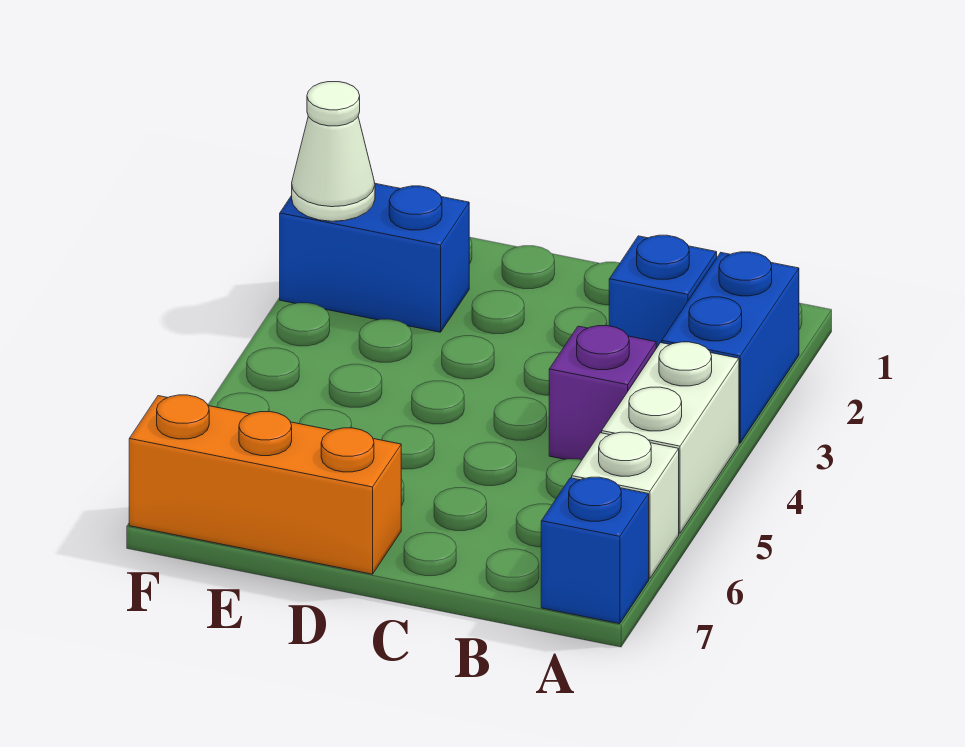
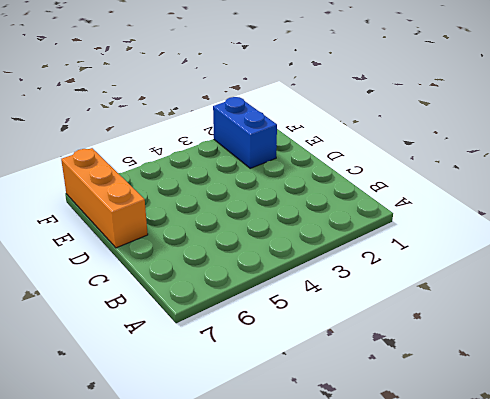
none -> blue 1x2 brick [662,252,799,443]
none -> white 1x2 brick [602,342,739,533]

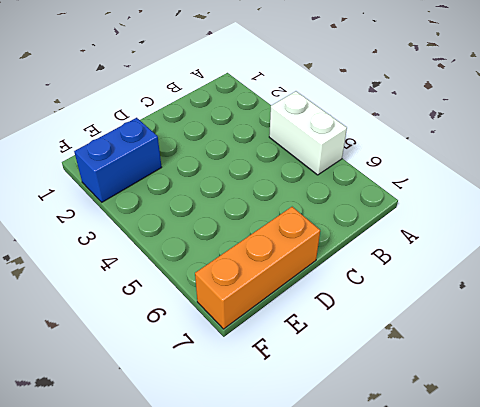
none -> blue 1x2 brick [662,252,799,443]
none -> white 1x1 brick [572,432,679,579]

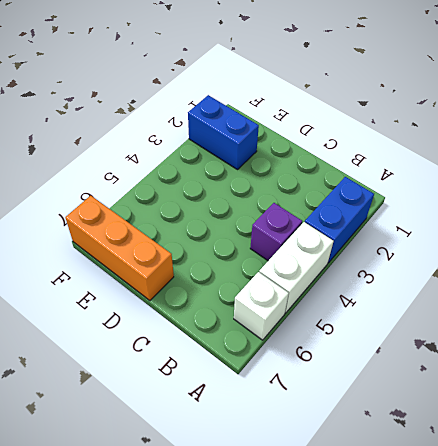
none -> blue 1x1 brick [541,477,649,624]
none -> blue 1x1 brick [609,235,717,348]

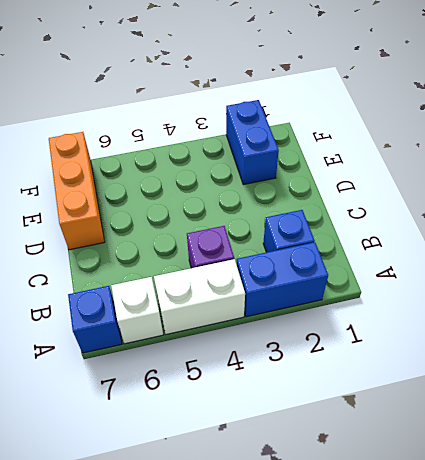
none -> white 1x1 cone [292,82,375,221]

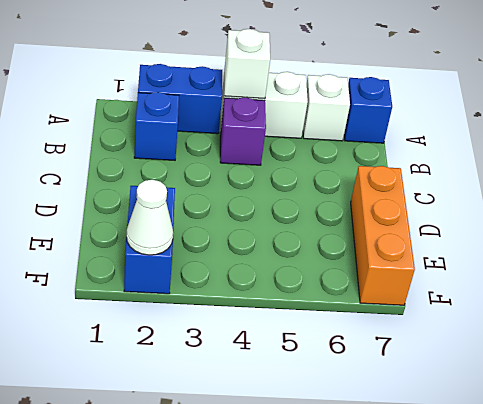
white 1x1 brick [224,29,270,99] -> none

